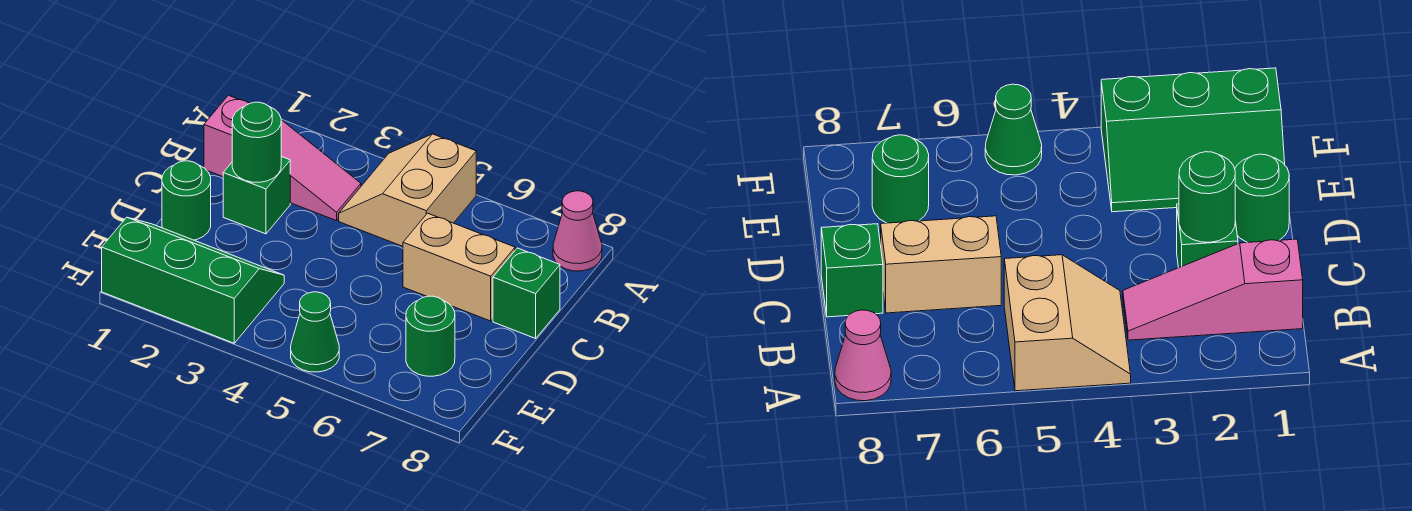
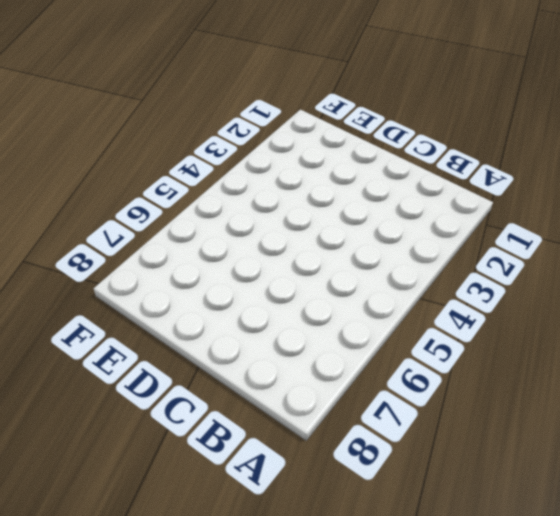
none -> tan 2x2 slope [339,134,476,246]
none -> pink 1x1 cone [553,191,602,271]

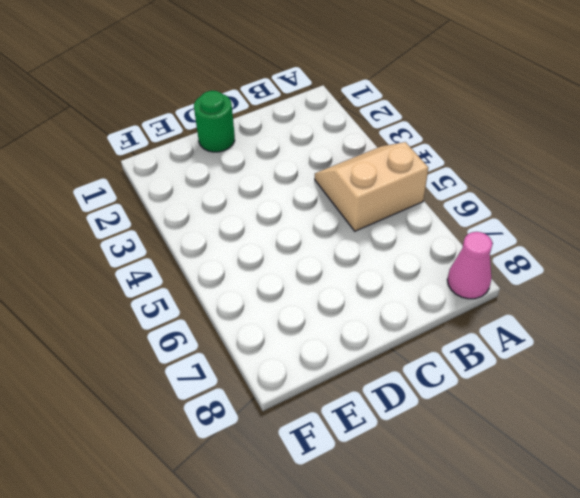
none -> pink 1x3 slope [204,95,361,221]
none -> green 1x1 brick [223,156,290,234]

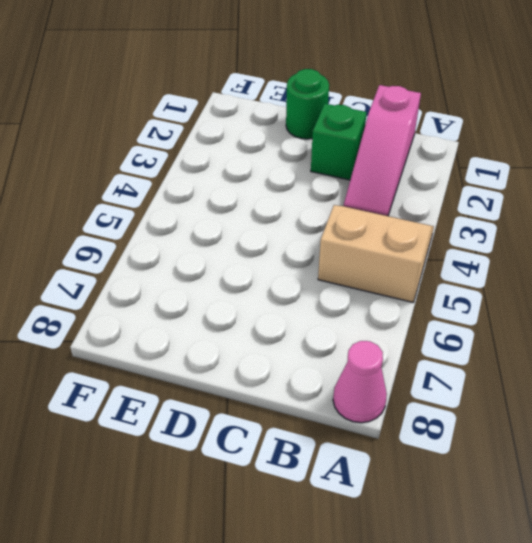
none -> tan 1x2 brick [403,213,515,321]
none -> green 1x1 brick [493,248,560,338]

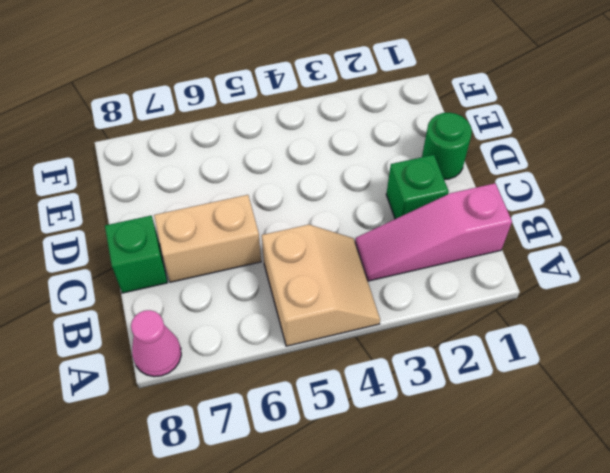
none -> green 2x3 slope [102,217,284,343]
none -> green 1x1 round brick [406,296,455,376]

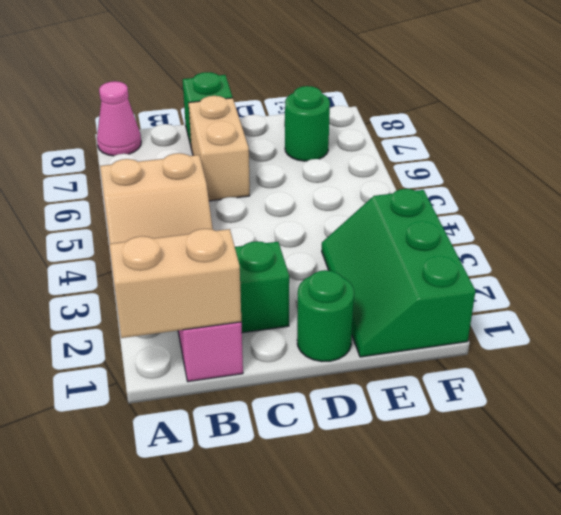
tan 1x2 brick [109,229,241,338] -> none
none -> green 1x1 cone [291,292,339,372]
none -> green 1x1 round brick [232,102,281,182]

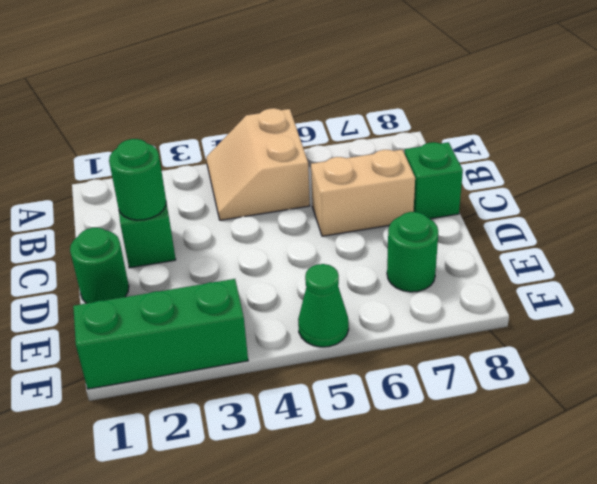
none -> pink 1x1 cone [553,191,602,271]
none -> pink 1x3 slope [204,95,361,221]

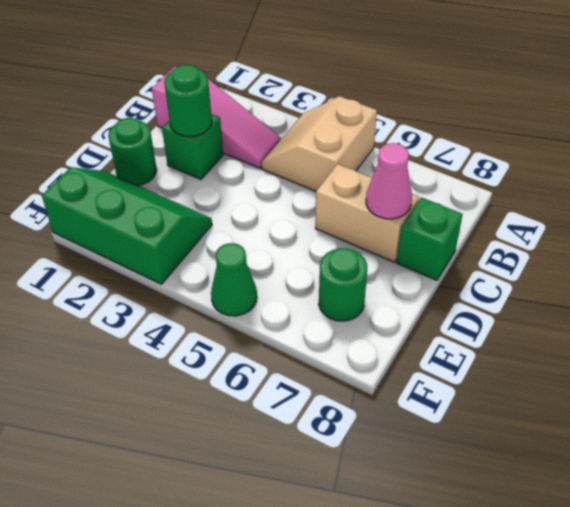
pink 1x1 cone [366,143,412,219] -> pink 1x1 cone moved to [553,191,602,271]

